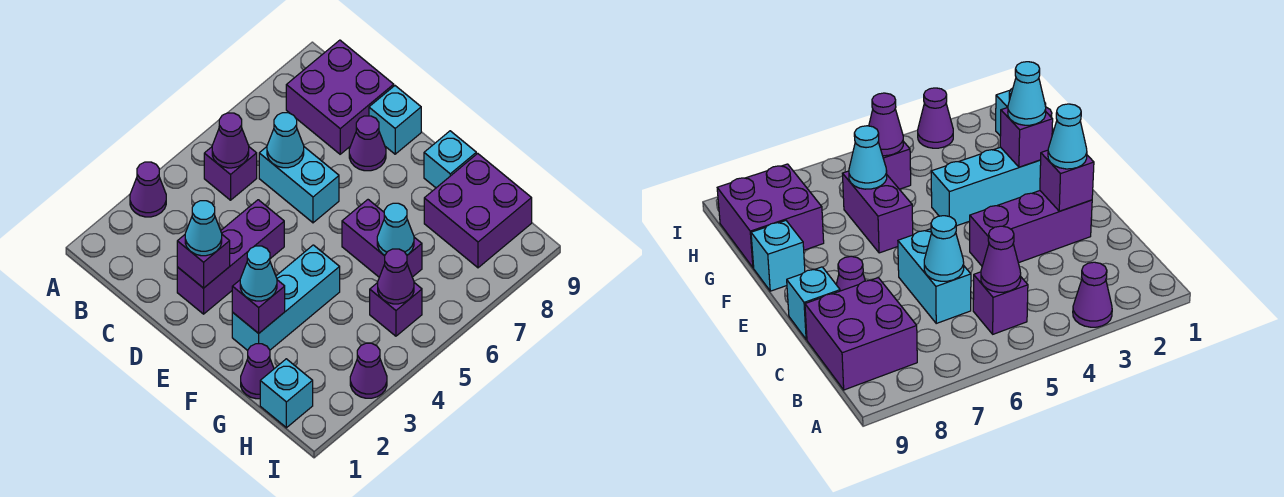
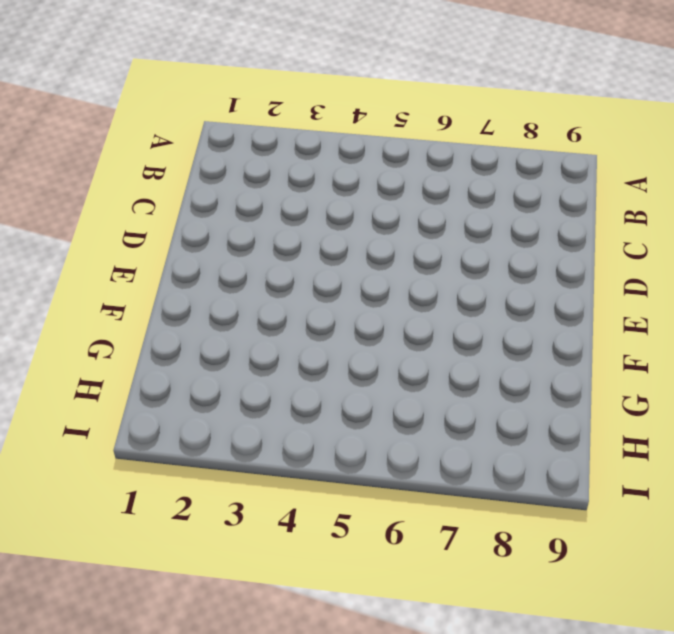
none -> purple 1x1 cone [130,162,166,217]
none -> purple 1x1 brick [204,147,257,200]
none -> purple 2x2 brick [286,40,394,154]

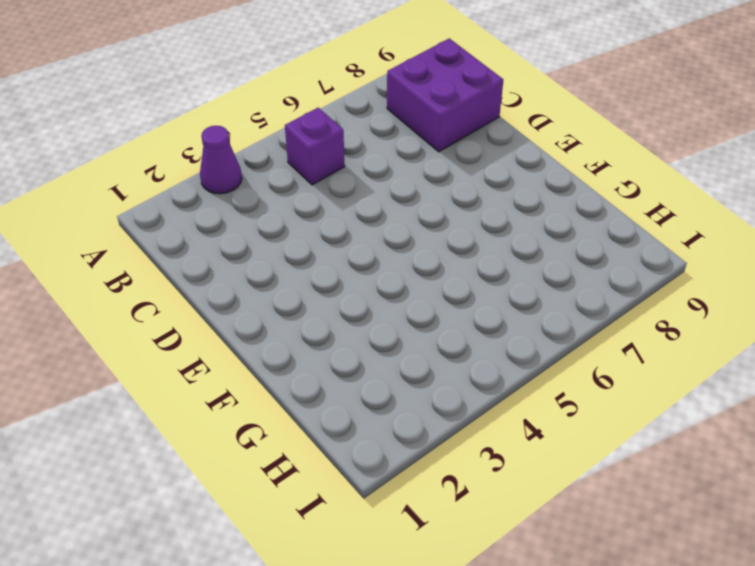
none -> cyan 1x2 brick [259,147,339,223]
none -> purple 1x3 brick [177,200,284,314]
none -> purple 1x1 cone [349,116,386,171]

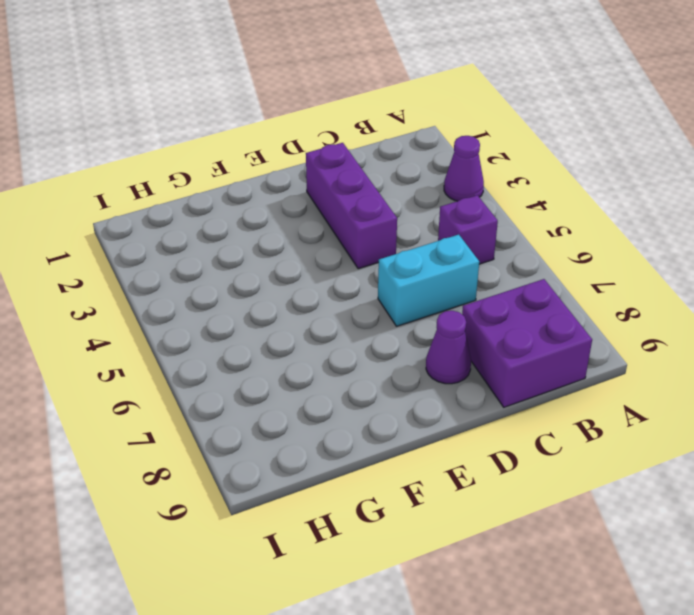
none -> cyan 1x1 brick [369,86,421,154]
none -> cyan 1x3 brick [232,245,340,350]
none -> purple 1x2 brick [342,200,422,277]

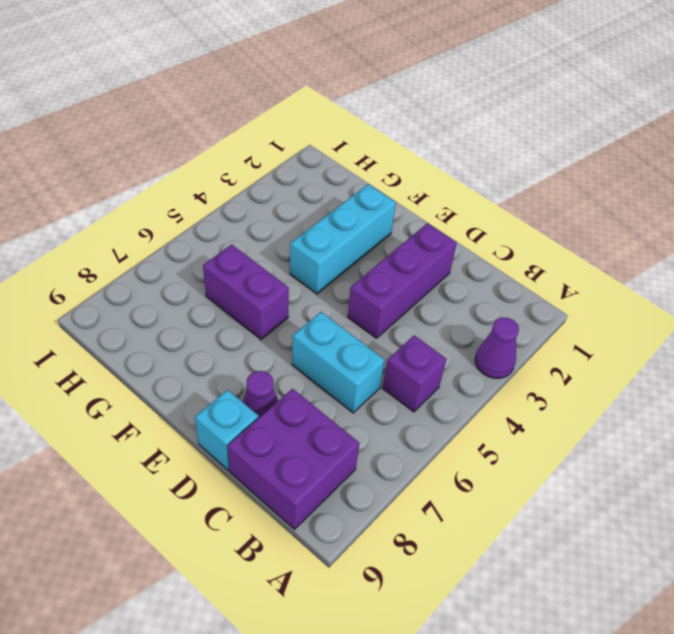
none -> cyan 1x1 brick [424,131,476,188]
none -> purple 1x1 cone [241,344,274,399]
none -> purple 2x2 brick [424,153,532,268]

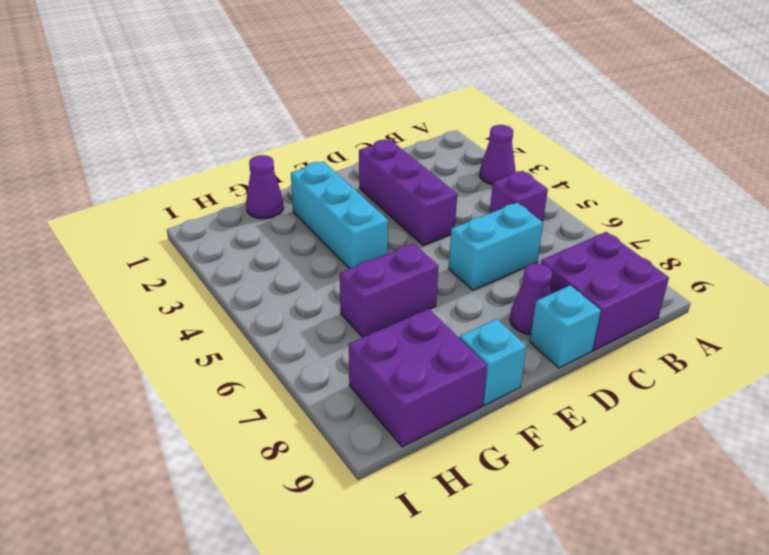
none -> cyan 1x1 brick [260,359,313,428]
none -> purple 1x1 brick [370,283,422,336]
none -> purple 1x1 cone [350,343,387,398]

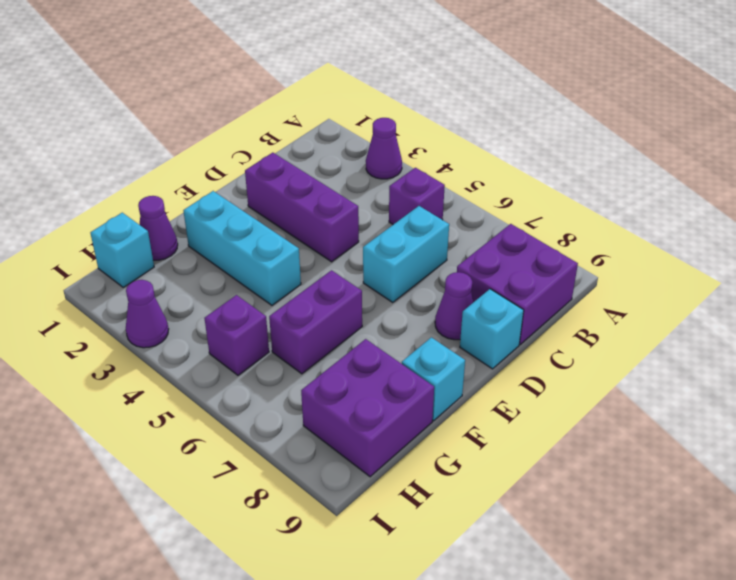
none -> purple 1x1 cone [212,113,249,168]
none -> cyan 1x1 cone [267,113,304,168]
none -> purple 1x1 brick [177,235,230,288]

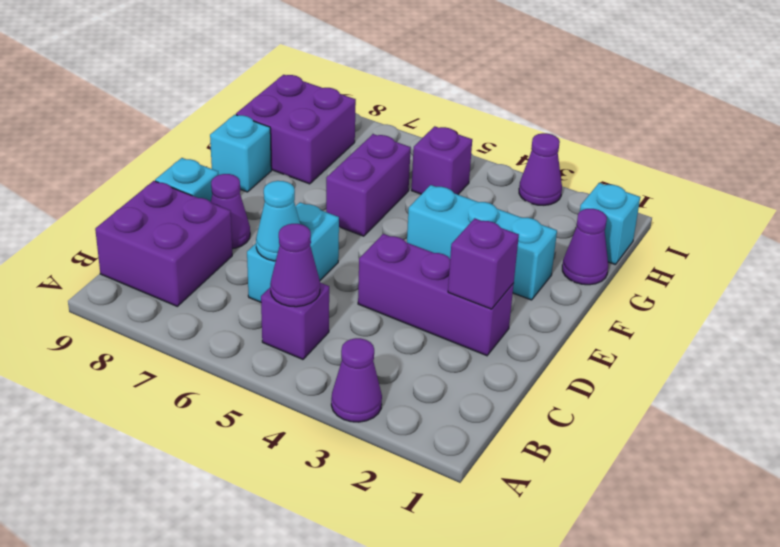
none -> purple 1x1 brick [232,280,285,333]
none -> cyan 1x1 cone [377,203,414,255]
none -> purple 1x1 cone [378,249,414,304]

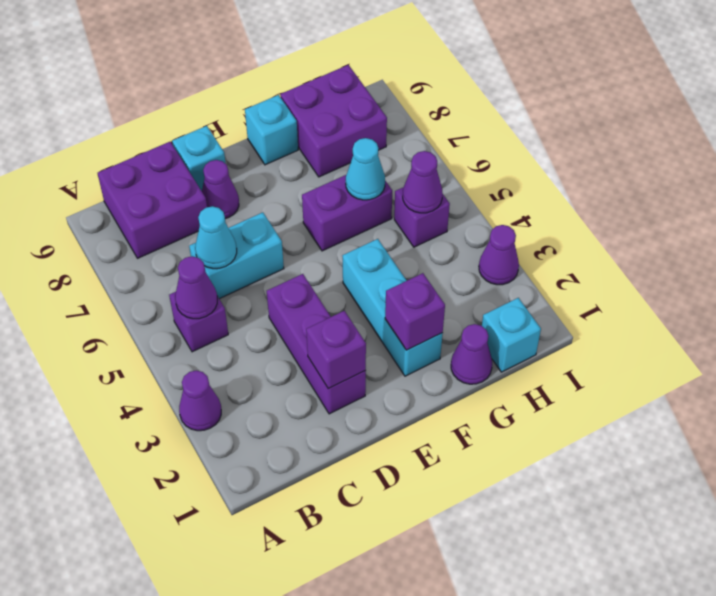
none -> cyan 1x1 cone [185,201,222,256]
none -> cyan 1x1 cone [240,246,277,301]

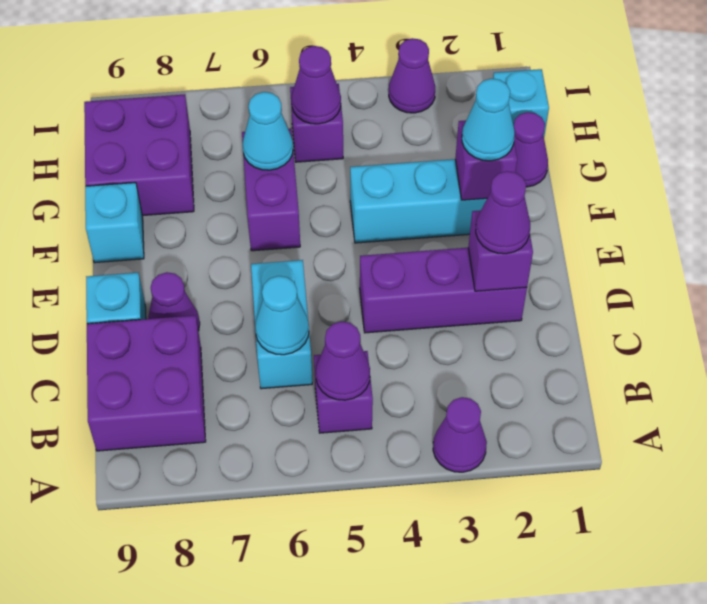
purple 1x1 cone [476,171,530,254] -> cyan 1x1 cone [185,201,222,256]

